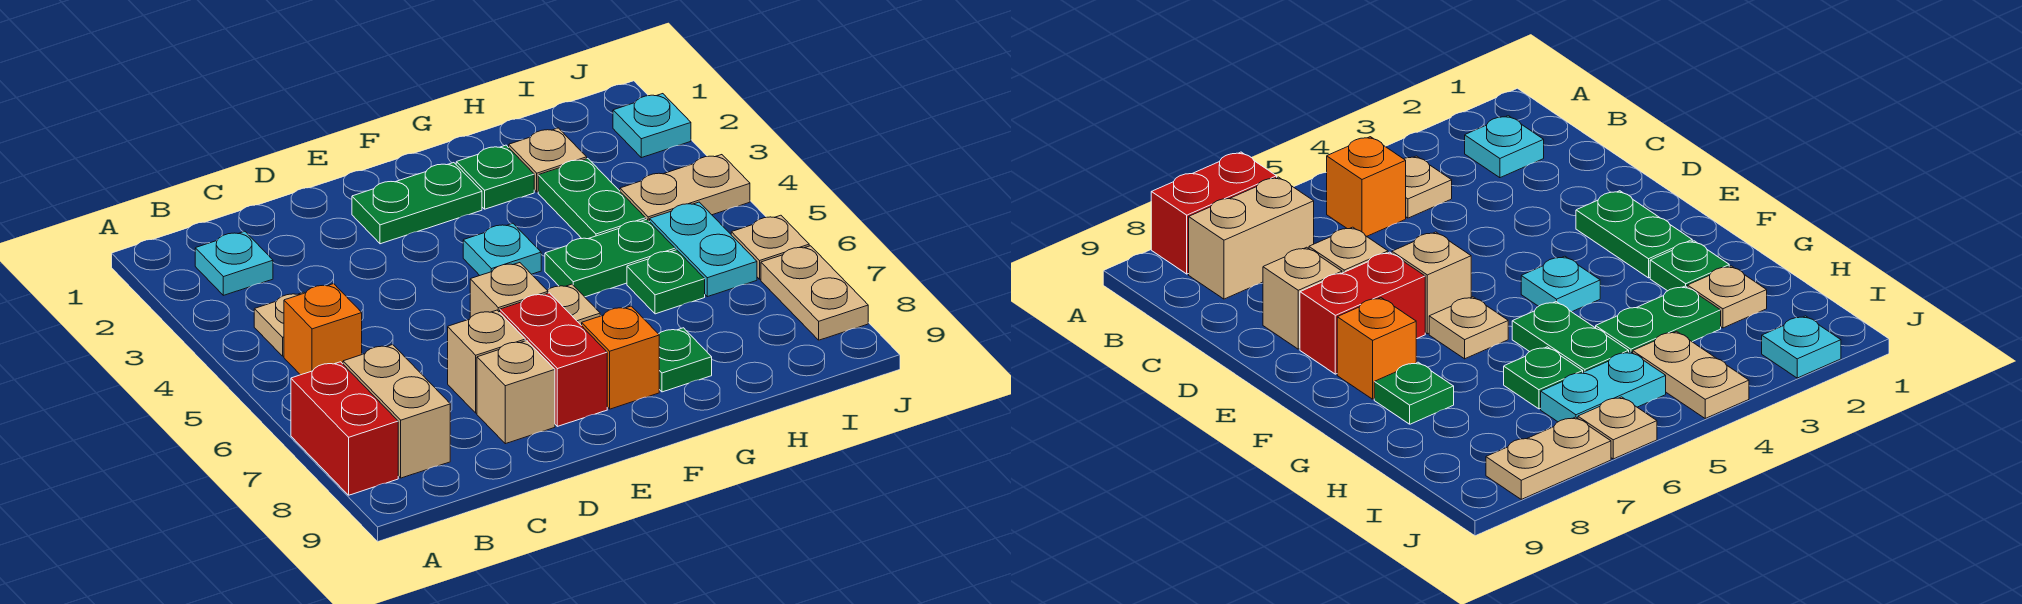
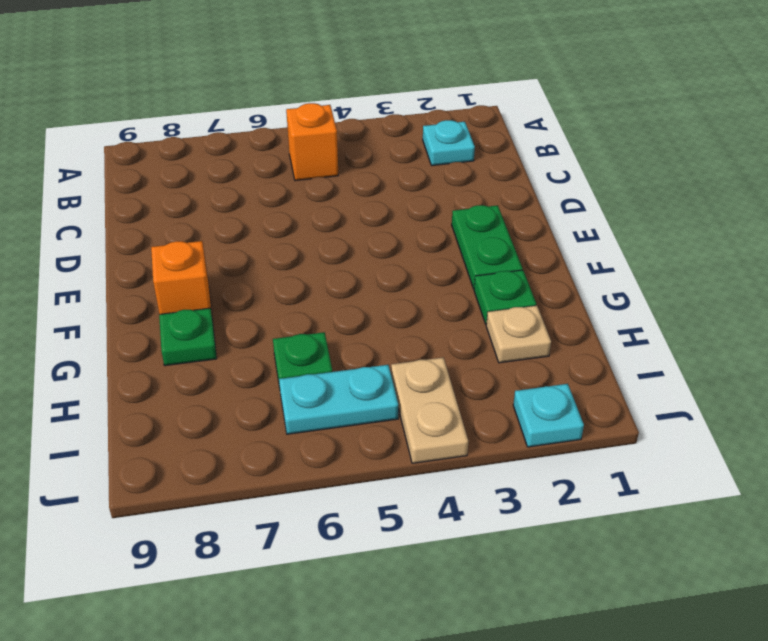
none -> red 1x2 brick [291,362,398,495]
none -> tan 1x1 plate [254,292,304,356]
none -> tan 1x2 brick [343,345,450,478]

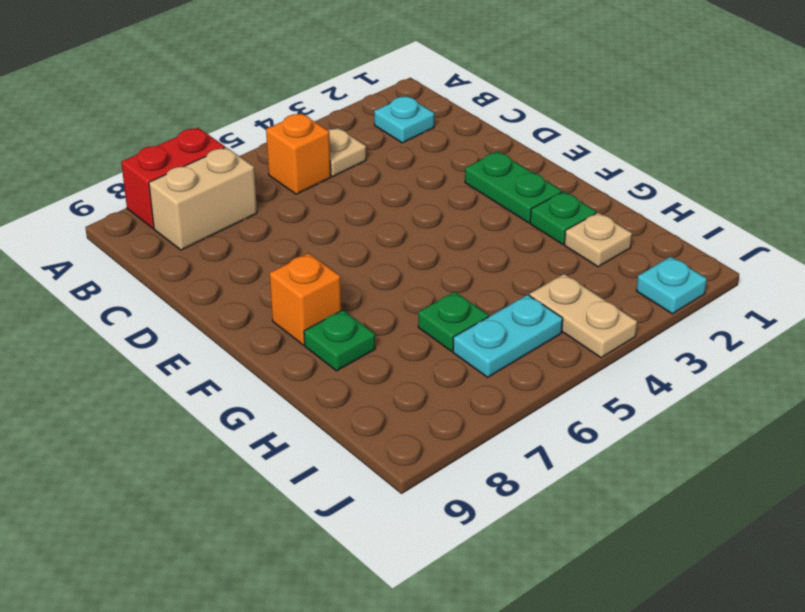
none -> tan 1x1 brick [448,310,525,413]
none -> tan 1x1 brick [477,341,555,444]
none -> tan 1x1 brick [470,263,548,318]

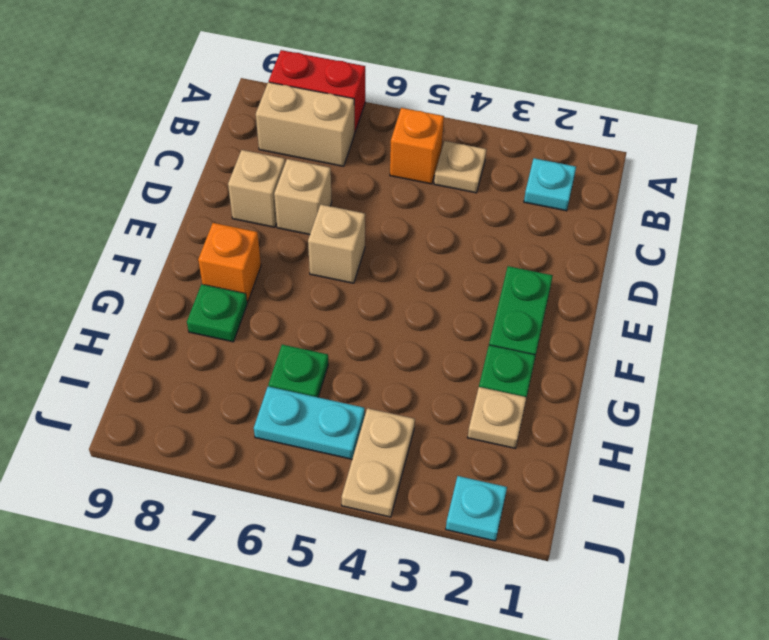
none -> red 1x2 brick [500,293,607,426]
none -> cyan 1x1 plate [463,223,541,275]
none -> tan 1x1 plate [547,284,600,326]

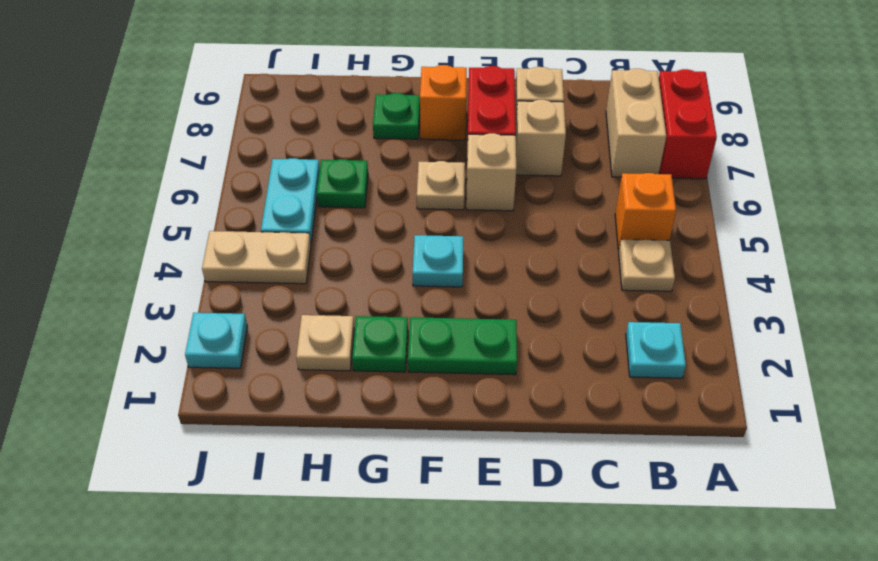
none -> green 1x2 plate [545,219,675,297]
none -> green 1x2 plate [538,159,646,239]
none -> tan 1x1 plate [731,215,809,279]

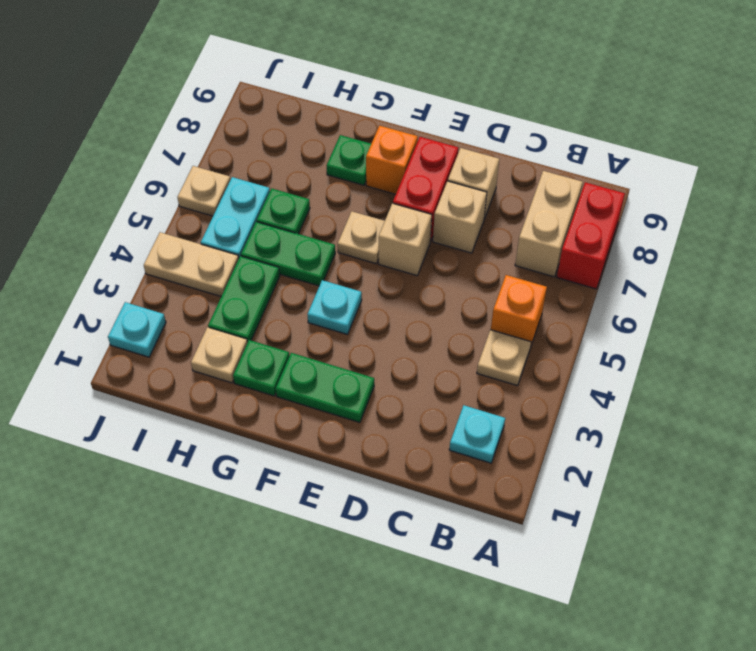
none -> tan 1x2 plate [761,246,868,340]

